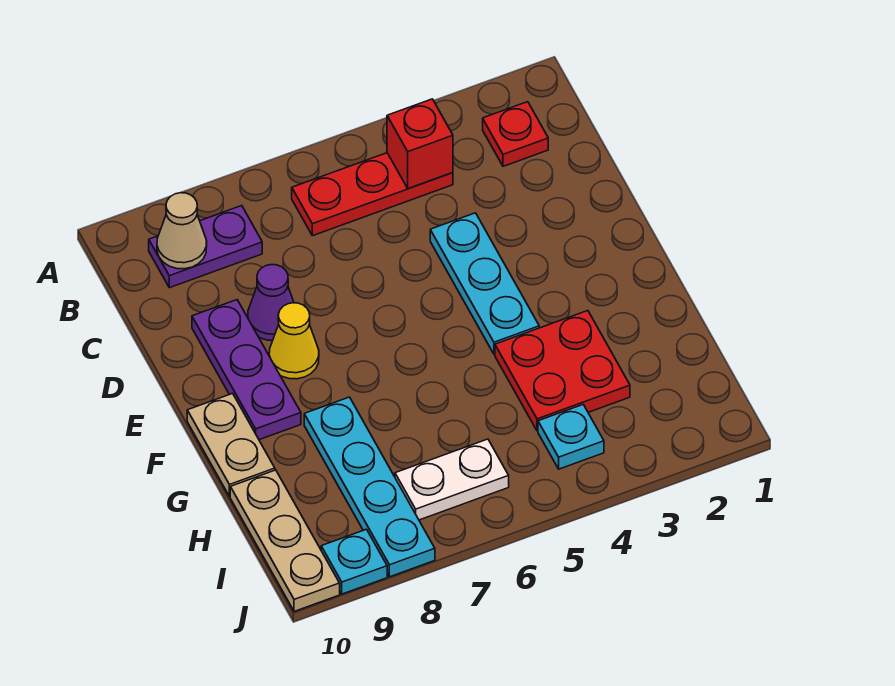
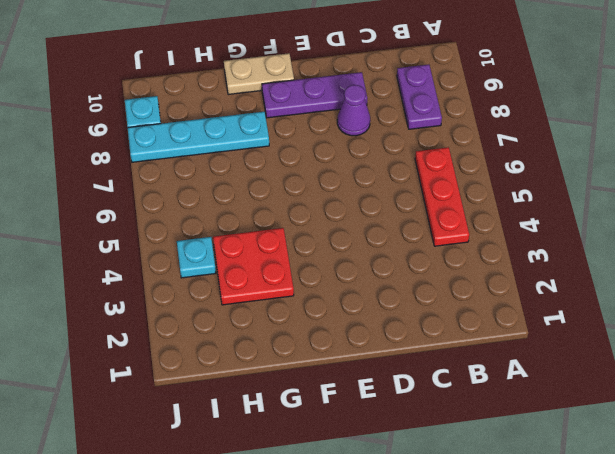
none -> red 1x1 plate [483,102,548,166]
none -> cyan 1x3 plate [430,213,539,354]
none -> yellow 1x1 cone [269,303,319,379]

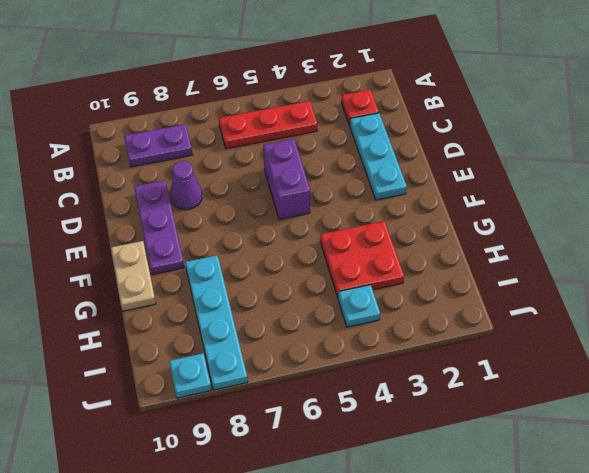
cyan 1x3 plate [350,113,407,200] -> cyan 1x3 plate moved to [430,213,539,354]
purple 1x2 brick [263,139,310,219] -> none
none -> yellow 1x1 cone [269,303,319,379]
none -> tan 1x3 plate [230,470,340,611]
none -> white 1x2 plate [395,439,509,520]

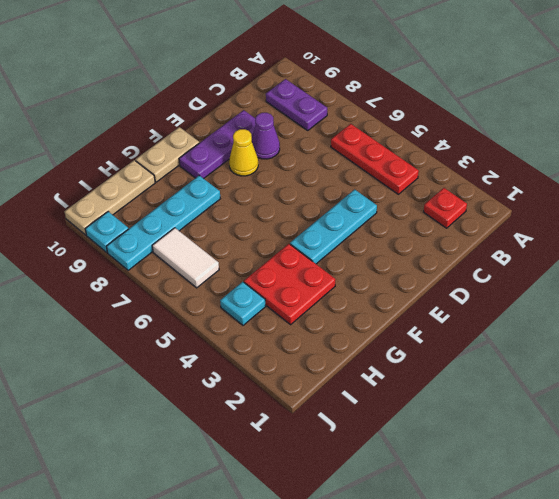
white 1x2 tile [152,228,219,288] -> white 1x2 plate [395,439,509,520]
none -> red 1x1 brick [387,99,453,188]
none -> tan 1x1 cone [157,193,207,269]

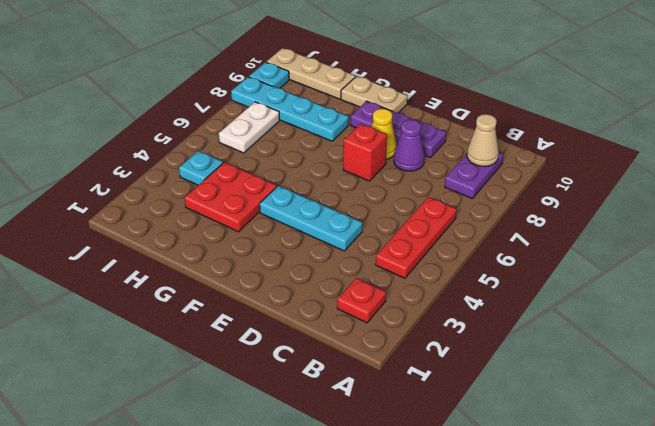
red 1x1 brick [343,124,387,181] -> red 1x1 brick moved to [387,99,453,188]

